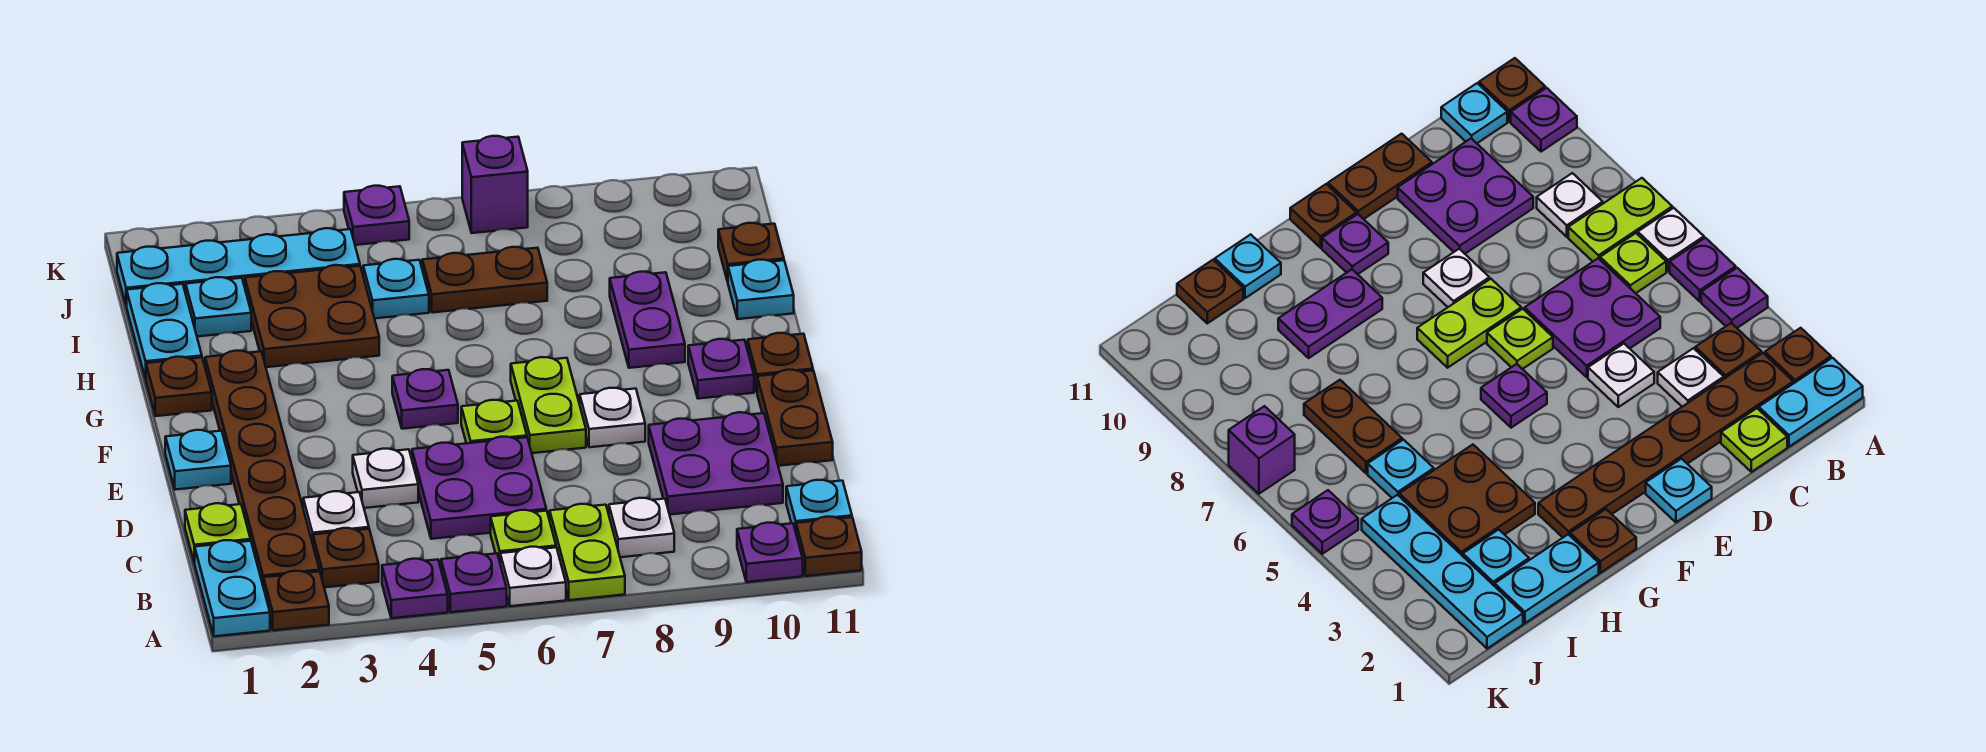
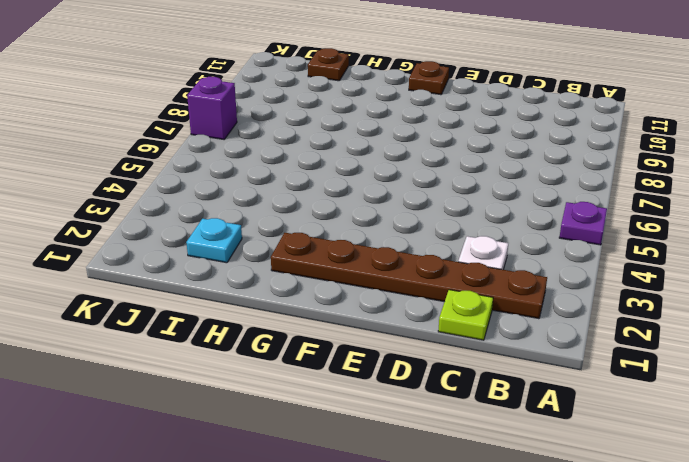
none -> cyan 1x2 plate [195,540,270,636]
none -> brown 1x1 plate [264,571,329,630]
none -> purple 1x1 plate [382,559,448,618]
none -> white 1x1 plate [500,547,566,606]

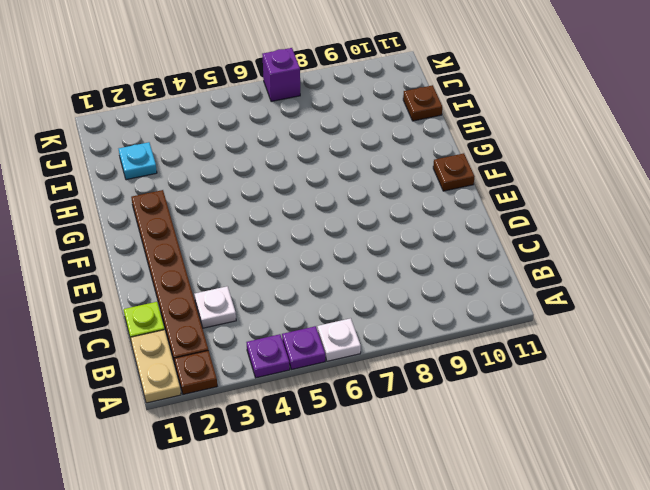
tan 1x2 plate [131,330,181,403] -> cyan 1x2 plate [195,540,270,636]
none -> lime 1x2 plate [550,504,625,600]
none -> purple 1x1 plate [737,523,803,582]
none -> brown 1x1 plate [796,517,862,576]
none -> brown 1x1 plate [313,528,379,587]

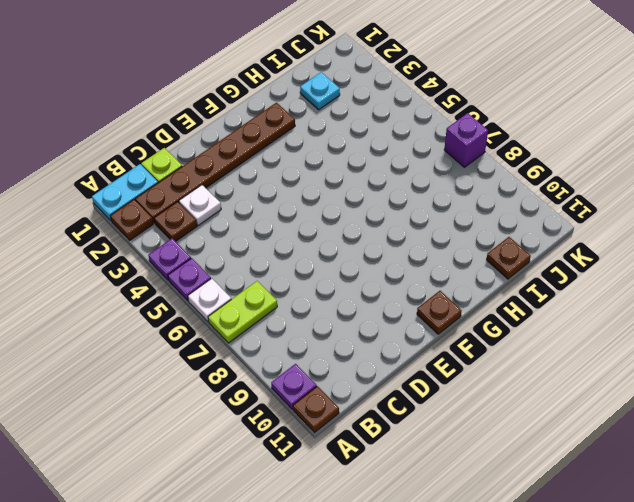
none -> lime 1x1 plate [491,510,556,561]
none -> white 1x1 plate [609,498,674,557]
none -> cyan 1x1 plate [786,480,852,531]
none -> purple 2x2 plate [412,437,546,539]

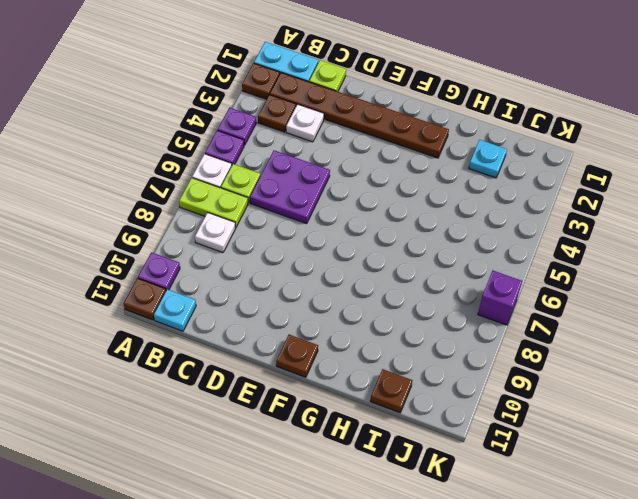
none -> purple 2x2 plate [649,412,783,515]
none -> white 1x1 plate [353,449,418,508]
none -> brown 1x2 plate [757,370,833,466]
none -> cyan 1x1 plate [165,430,231,490]

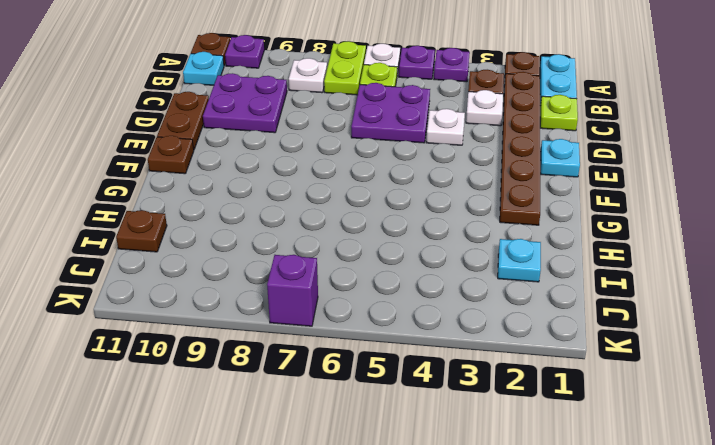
none -> lime 1x1 plate [461,400,527,443]
none -> lime 1x2 plate [511,357,586,453]
none -> white 1x1 plate [580,388,645,447]
none -> purple 1x1 plate [392,369,458,429]

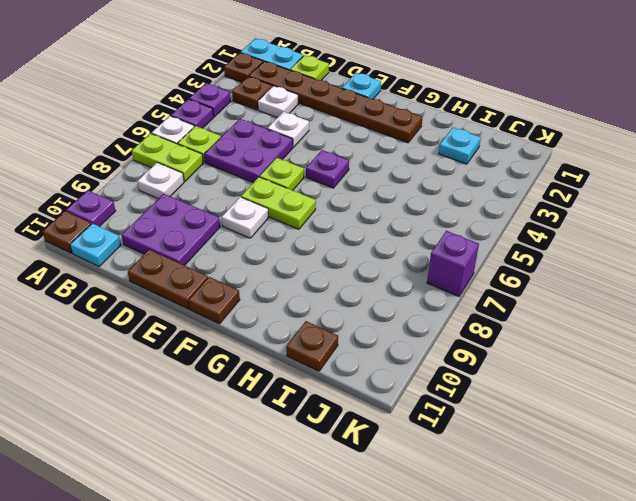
none -> purple 1x1 plate [688,339,754,399]
none -> brown 1x1 plate [146,357,212,416]
none -> purple 1x2 plate [610,272,685,368]
none -> cyan 1x2 plate [127,283,202,379]

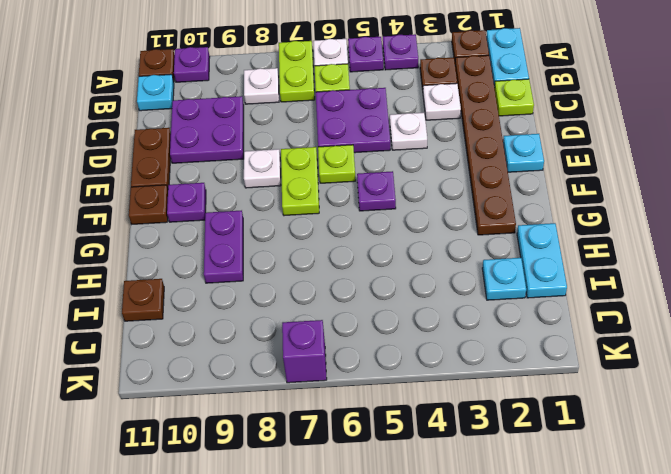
none -> brown 1x1 plate [146,357,212,416]
none -> brown 2x2 plate [245,265,379,367]
none -> cyan 1x1 plate [728,260,794,319]
none -> cyan 1x1 plate [363,259,429,318]

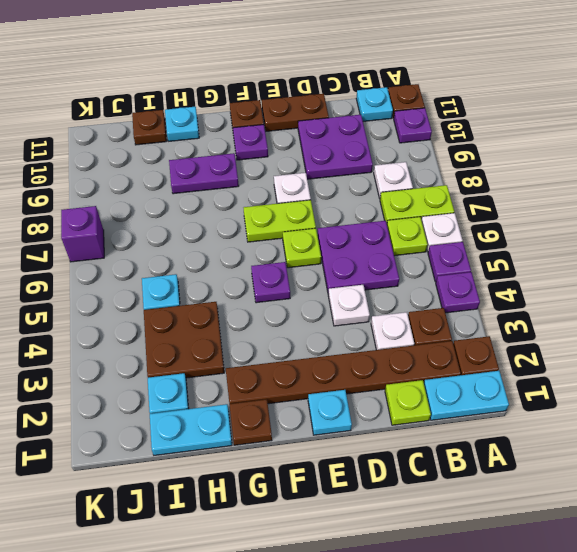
none -> brown 1x2 plate [422,247,547,313]
none -> cyan 1x4 plate [117,228,360,306]
none -> purple 1x1 plate [344,186,409,245]

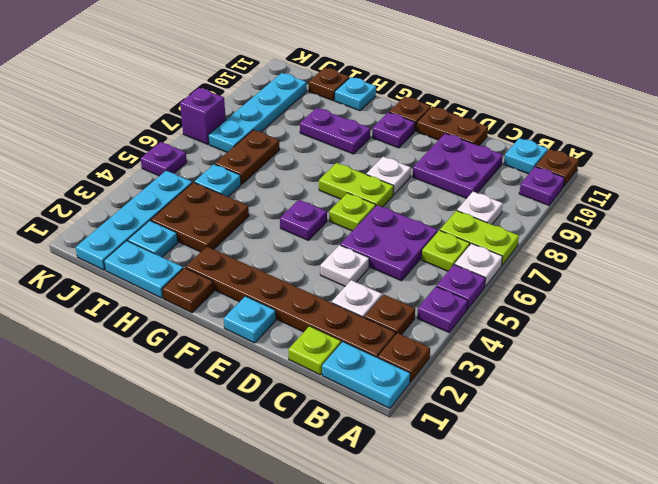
cyan 1x4 plate [208,73,307,152] -> none

